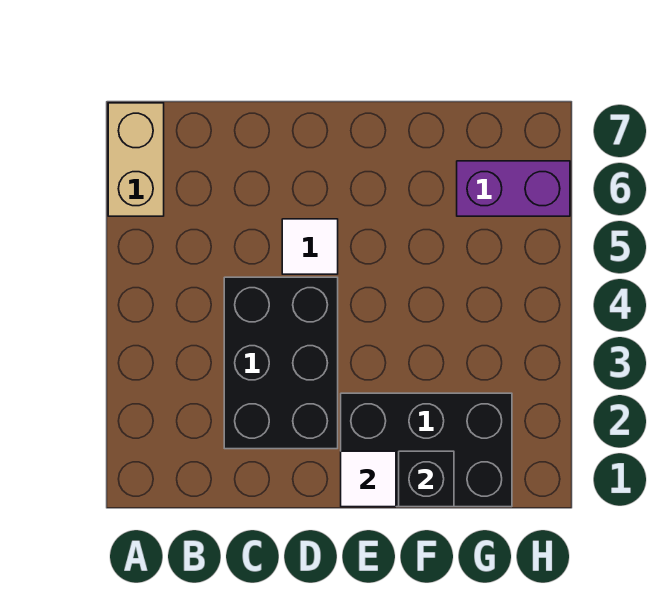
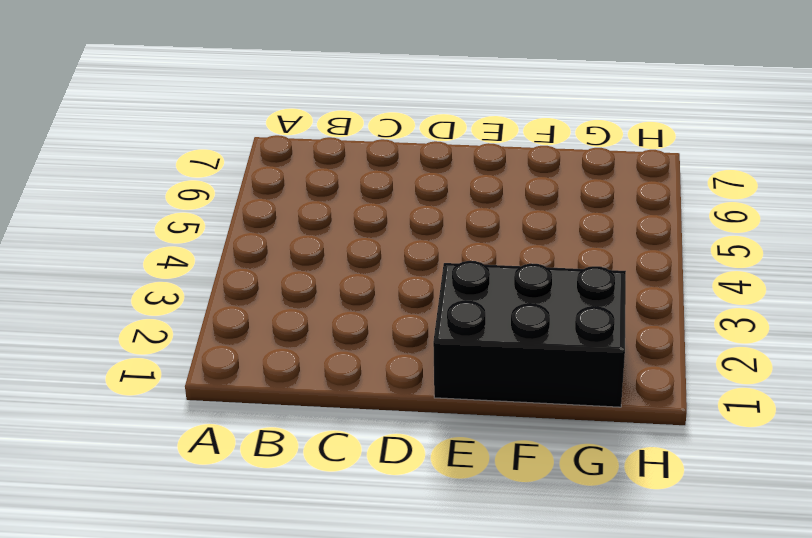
none -> tan 1x2 brick [108,103,164,216]
none -> black 2x3 brick [224,277,338,449]

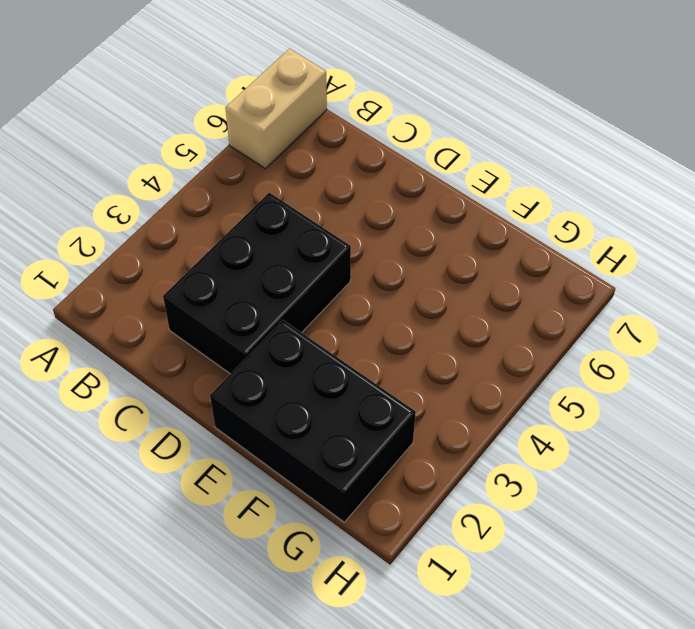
none -> white 1x1 tile [282,219,338,274]
none -> purple 1x2 brick [457,161,570,216]

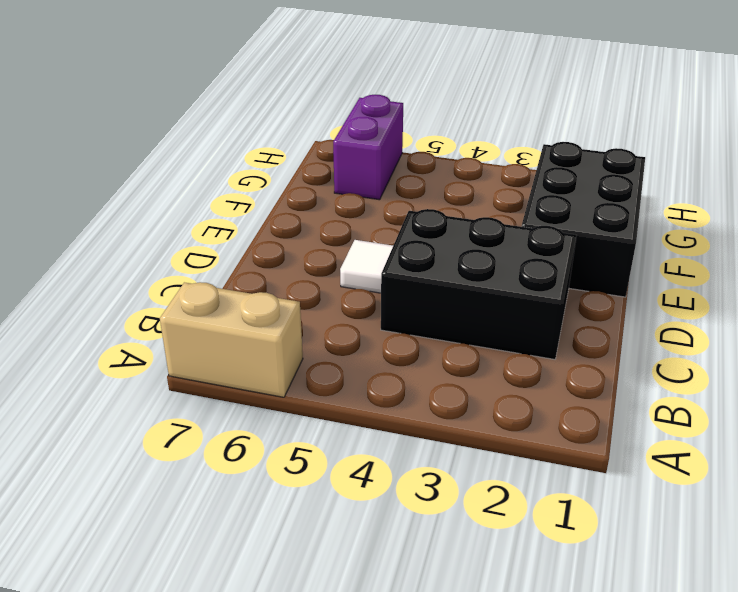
none -> white 1x1 tile [341,451,396,507]
none -> black 1x1 brick [399,451,454,507]

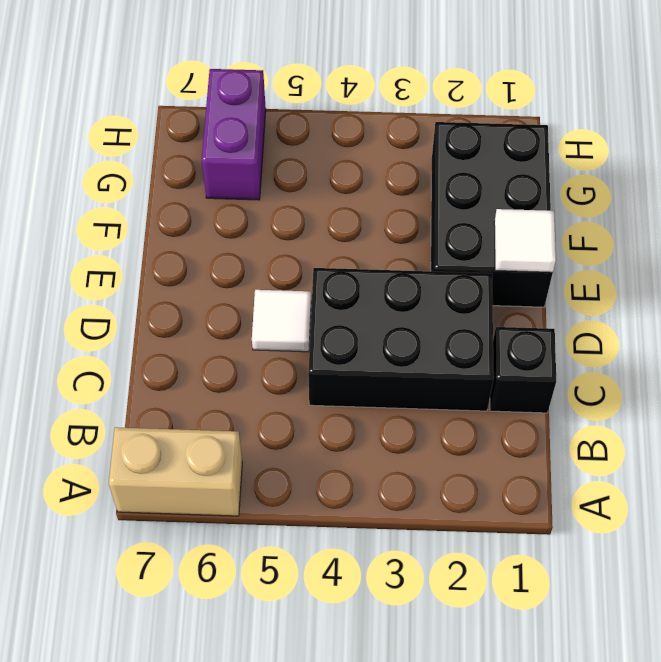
black 1x1 brick [490,327,556,413] -> black 1x1 brick moved to [399,451,454,507]

